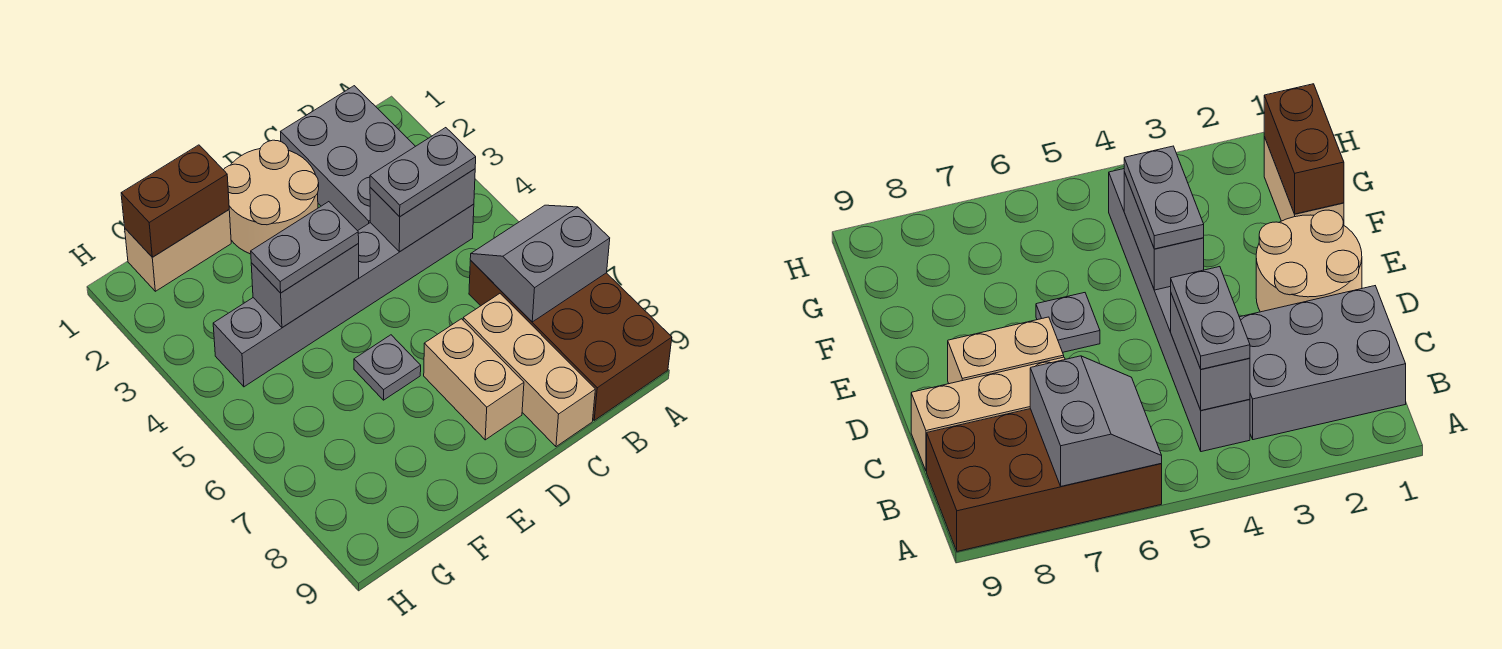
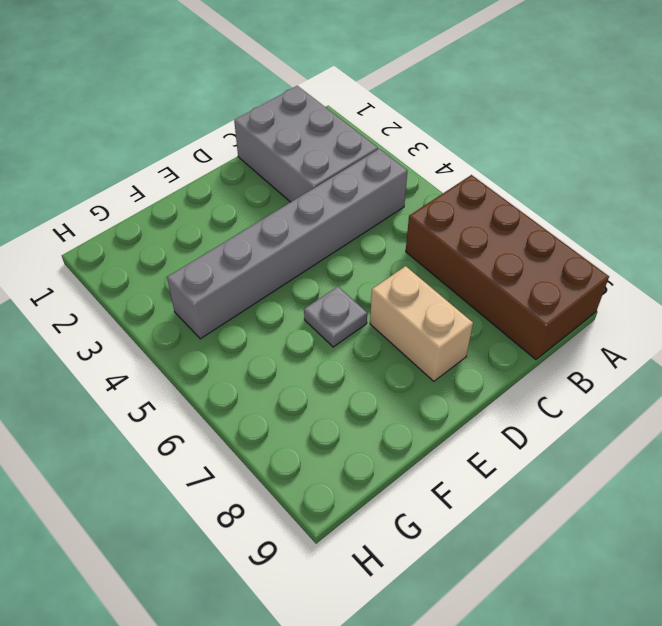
none -> tan 1x3 brick [463,294,595,447]
none -> tan 2x2 round brick [224,140,319,254]
none -> tan 1x2 brick [125,210,231,291]

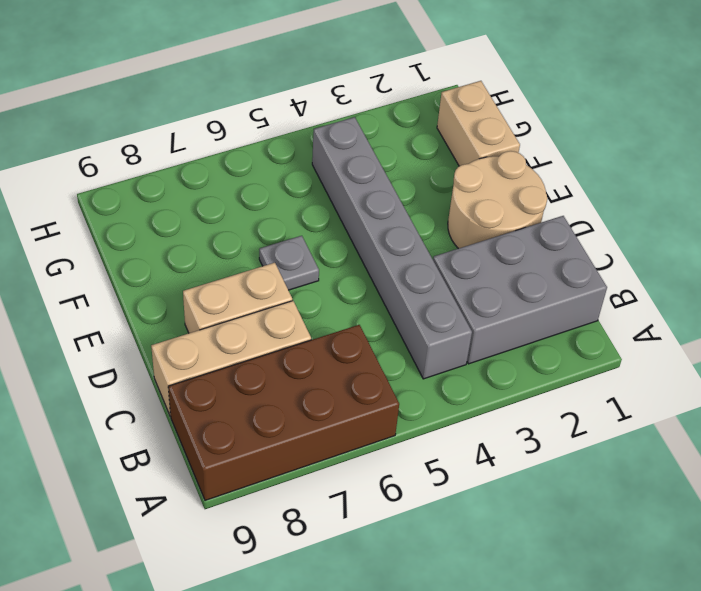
none -> grey 2x2 slope [470,205,610,322]
none -> grey 1x2 brick [370,169,475,252]
none -> grey 1x2 brick [251,244,359,328]

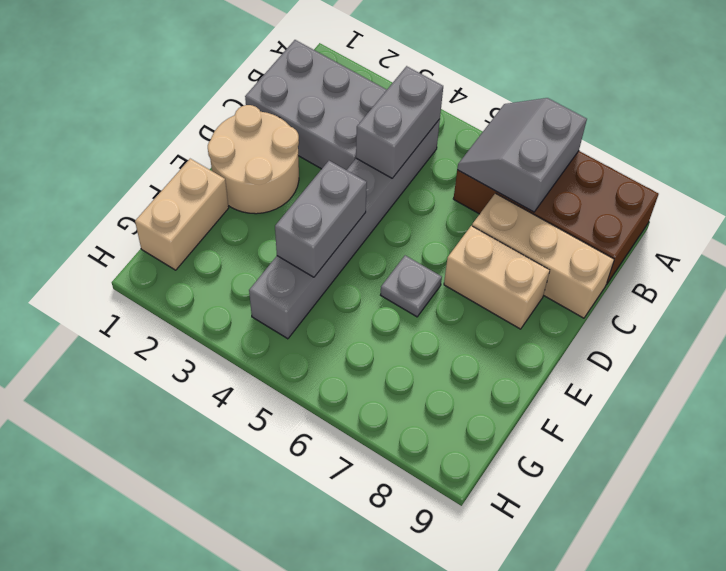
none -> brown 1x2 brick [121,145,229,257]
none -> grey 1x2 plate [370,128,476,217]
none -> grey 1x2 plate [251,202,359,293]

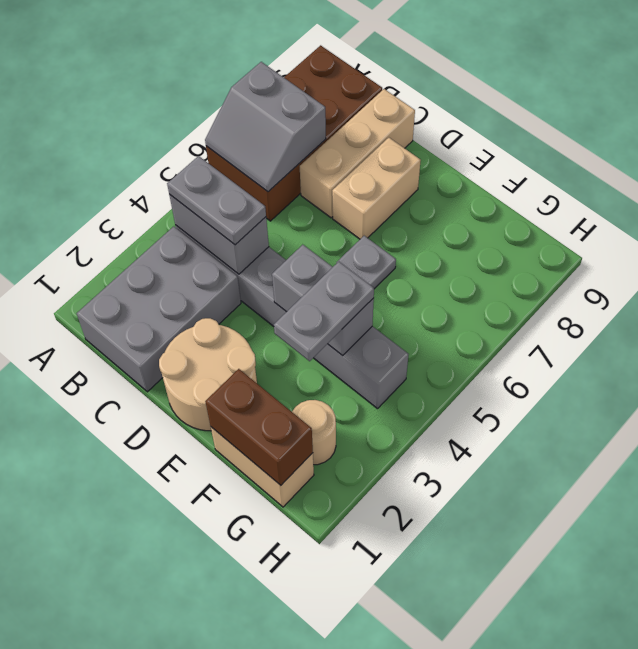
grey 1x2 plate [274,262,374,361] -> grey 1x2 plate turned to [251,202,359,293]
tan 1x1 round brick [292,400,336,465] -> none

